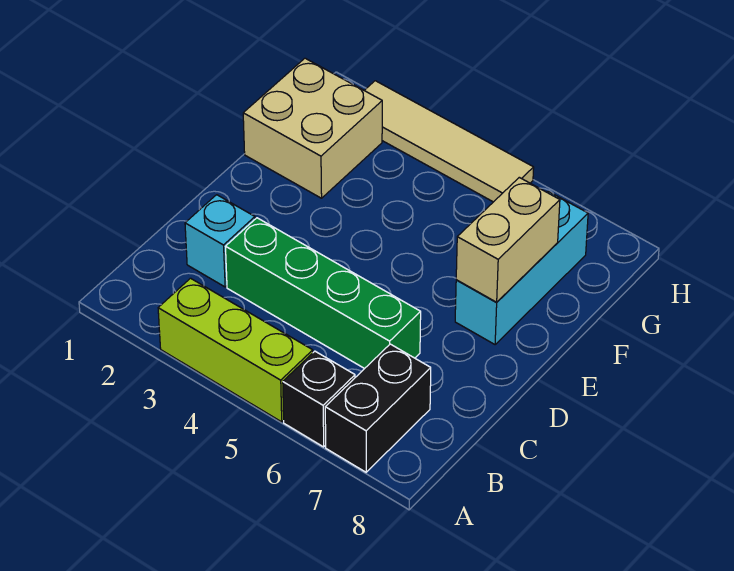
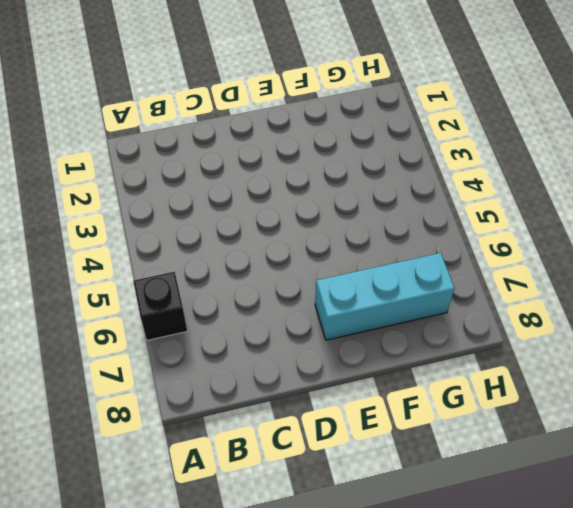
none -> lime 1x3 brick [158,278,313,422]
none -> black 1x2 brick [325,344,431,472]

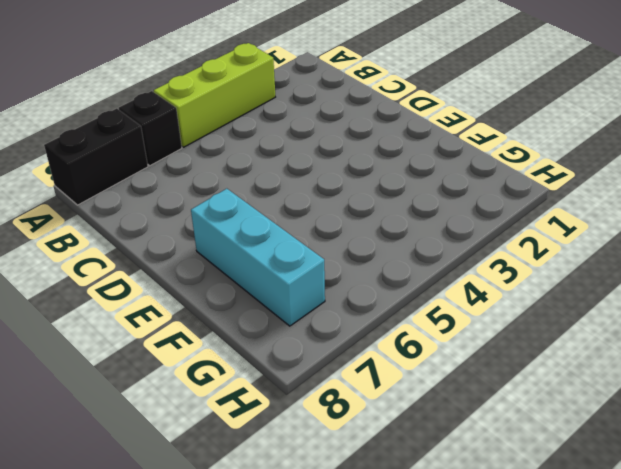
black 1x2 brick [44,109,148,205] -> black 1x2 brick turned to [325,344,431,472]
none -> cyan 1x1 brick [185,195,255,287]
none -> green 1x4 brick [226,218,421,369]

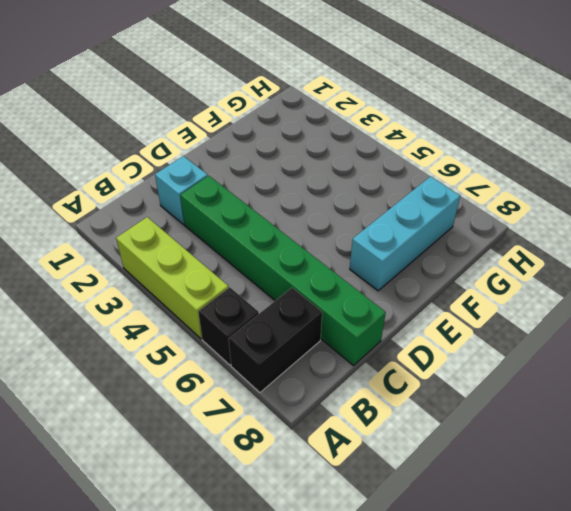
green 1x6 brick [180,176,386,366] -> green 1x4 brick [226,218,421,369]
none -> tan 2x2 brick [243,58,382,198]
none -> tan 1x4 tile [364,81,534,202]

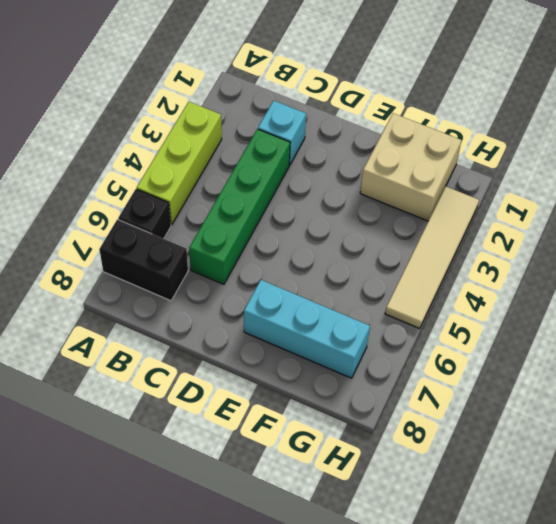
none -> tan 1x2 brick [456,177,560,302]

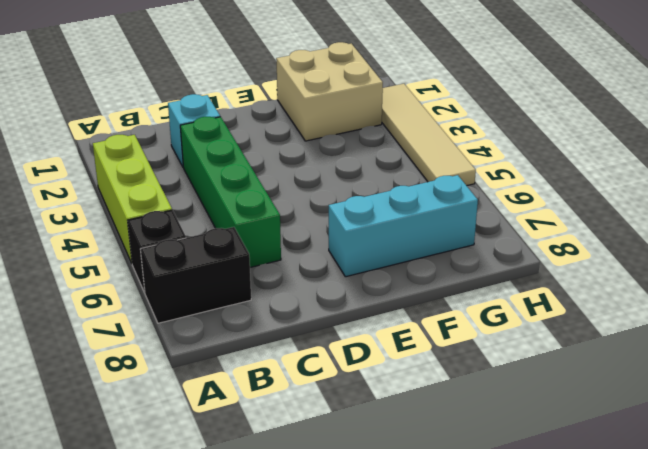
none -> tan 1x2 brick [456,177,560,302]

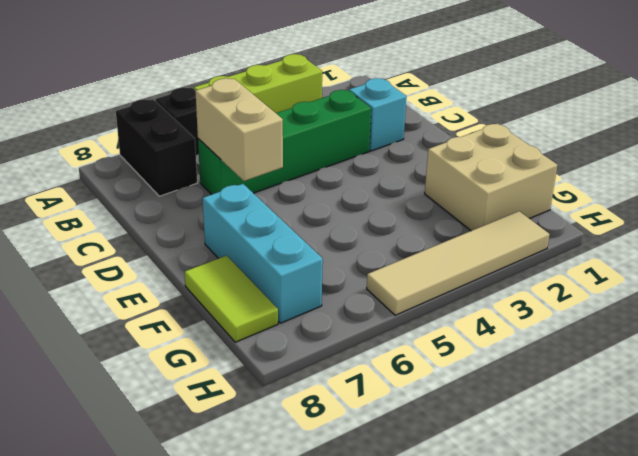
tan 1x2 brick [195,78,283,181] -> tan 1x2 brick moved to [456,177,560,302]
lime 1x2 tile [185,256,278,342] -> none

